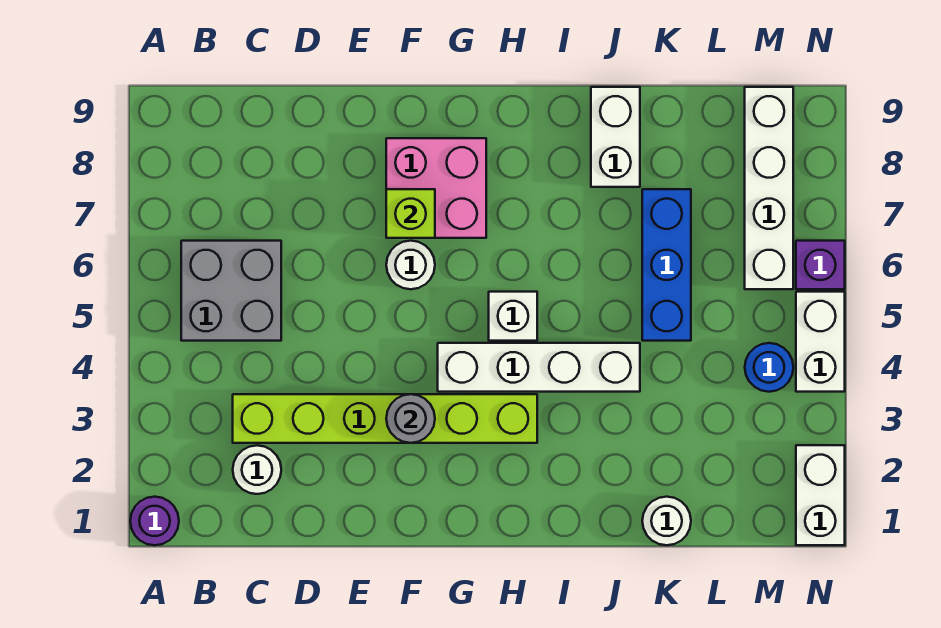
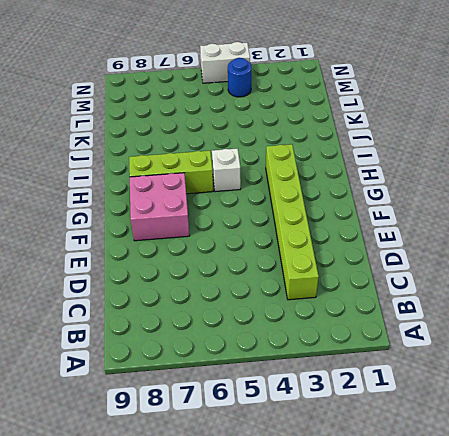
lime 1x3 brick [129,151,213,194] -> none
none -> purple 1x1 round brick [130,497,179,545]
none -> grey 2x2 brick [181,241,281,341]
none -> white 1x1 round brick [233,445,281,494]

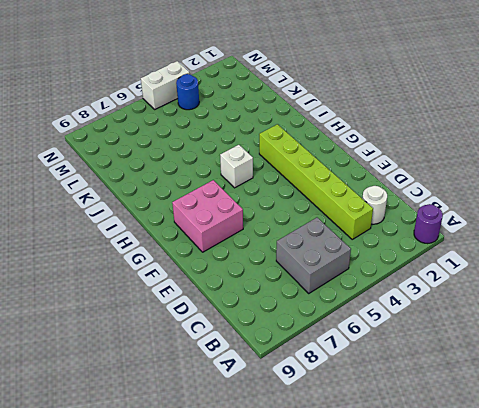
none -> white 1x1 round brick [386,241,435,289]
none -> white 1x4 brick [438,343,640,392]
none -> white 1x2 brick [591,87,640,187]

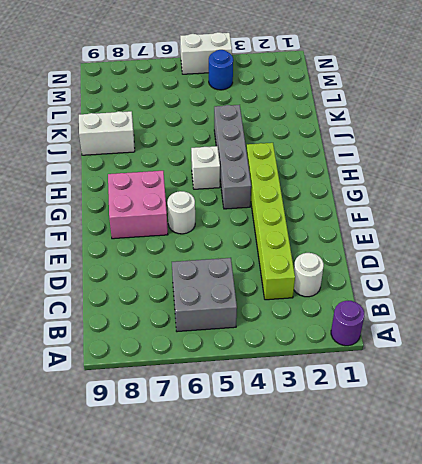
grey 1x4 brick [214,105,251,209] -> white 1x4 brick [438,343,640,392]
none -> white 1x1 round brick [642,497,691,545]
none -> blue 1x3 brick [642,189,691,341]
none -> white 1x4 brick [745,87,793,289]

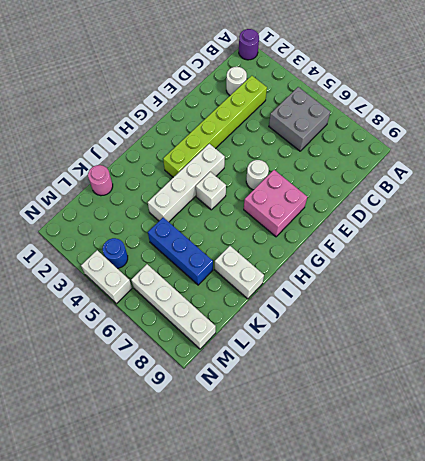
pink 1x1 round brick [88,165,113,196] -> white 1x1 round brick [642,497,691,545]
none -> white 1x2 brick [796,445,845,545]
none -> purple 1x1 brick [796,241,845,289]
none -> grey 1x1 round brick [386,394,435,443]

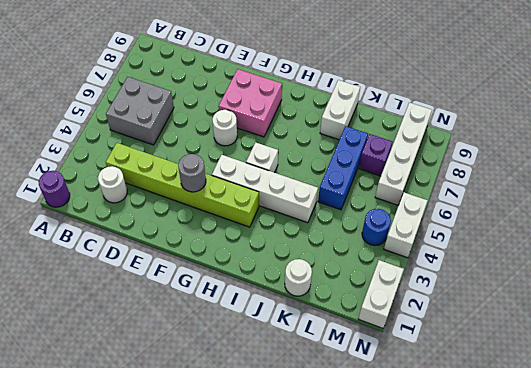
purple 1x1 brick [359,134,393,176] -> purple 1x1 brick moved to [796,241,845,289]
none -> lime 1x1 brick [386,189,435,238]

